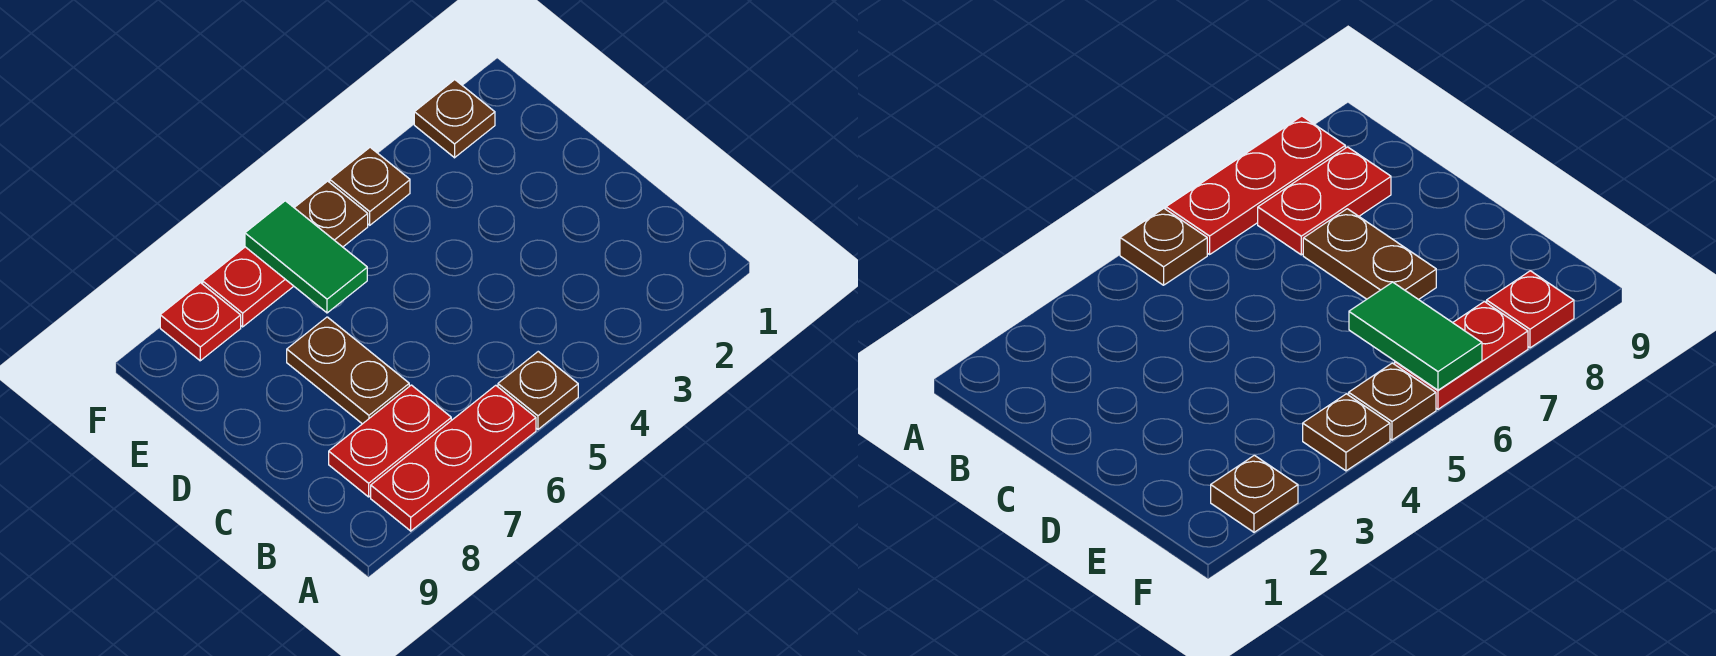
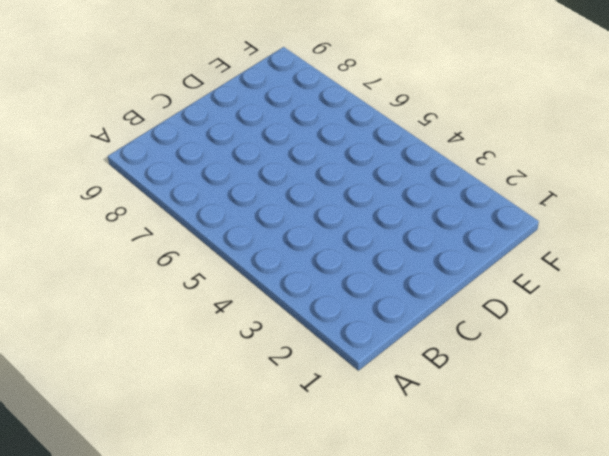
none -> brown 1x1 plate [498,352,578,429]
none -> red 1x3 plate [371,385,536,531]

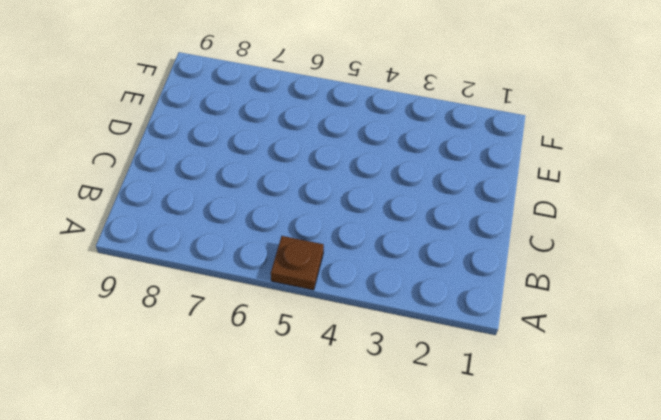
none -> red 1x3 plate [371,385,536,531]
none -> red 1x2 plate [329,385,451,497]

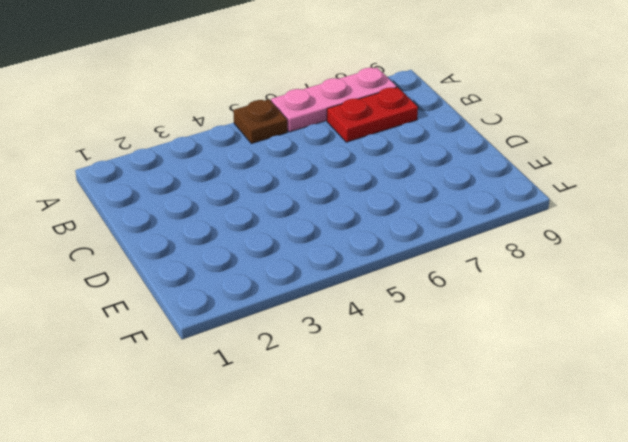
pink 1x3 plate [271,68,397,132] -> red 1x3 plate [371,385,536,531]
none -> brown 1x2 plate [287,317,409,424]
none -> brown 1x1 plate [414,80,495,158]

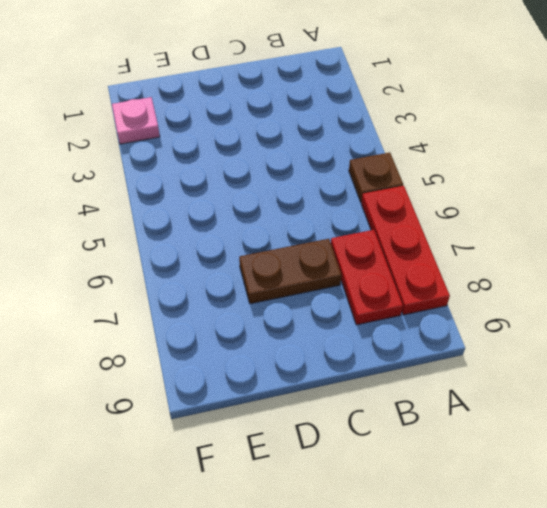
pink 1x1 plate [112,97,160,144] -> brown 1x1 plate [414,80,495,158]
none -> brown 1x1 plate [330,147,410,225]
none -> brown 1x1 plate [294,181,368,247]

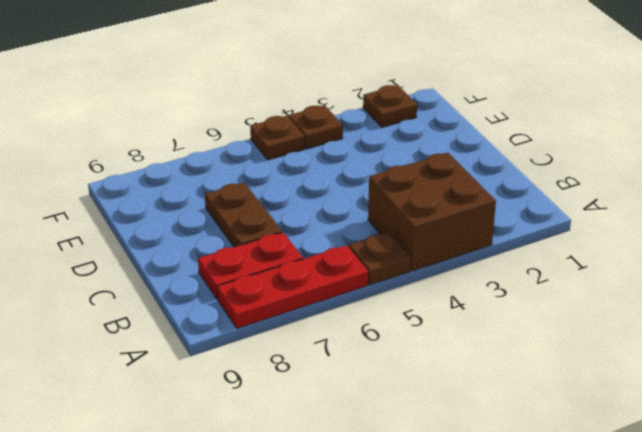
brown 2x2 brick [368,153,496,271] -> none
none -> red 1x2 plate [203,247,294,327]
none -> red 1x1 plate [160,283,241,361]

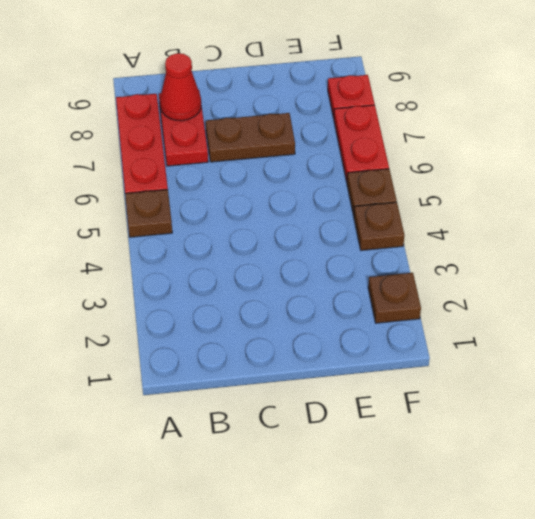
red 1x1 cone [160,53,201,121] -> none
none -> green 1x2 tile [245,201,367,313]

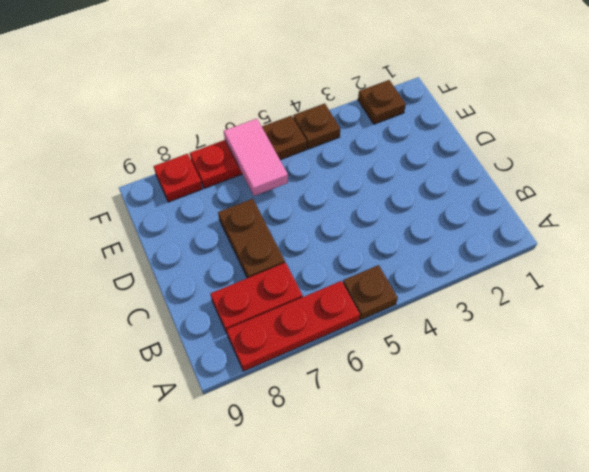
pink 1x2 tile [224,119,288,196] -> green 1x2 tile [245,201,367,313]

